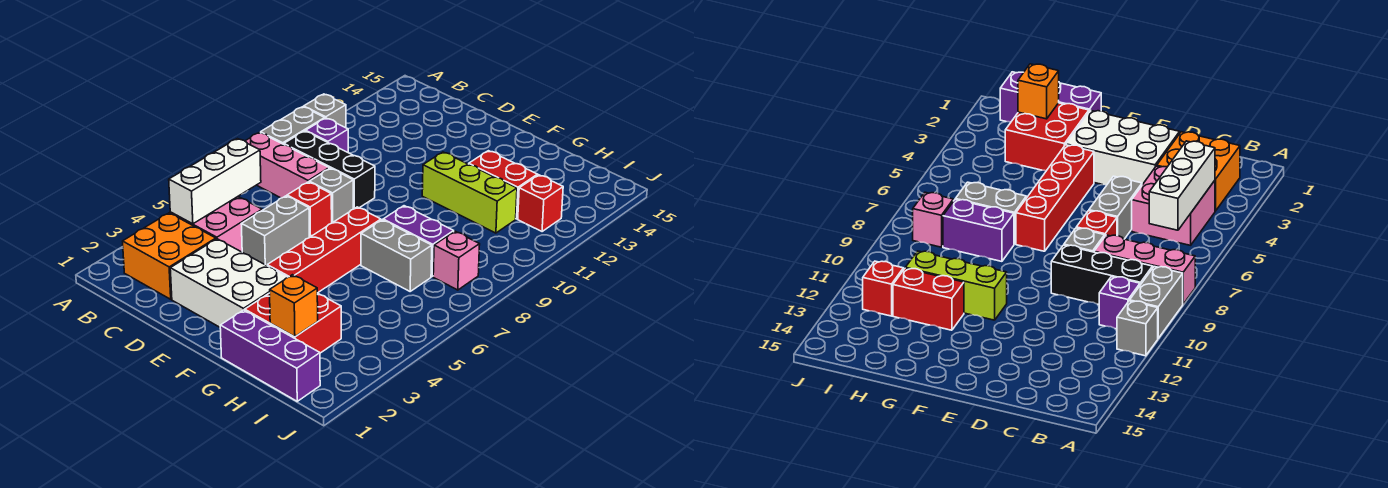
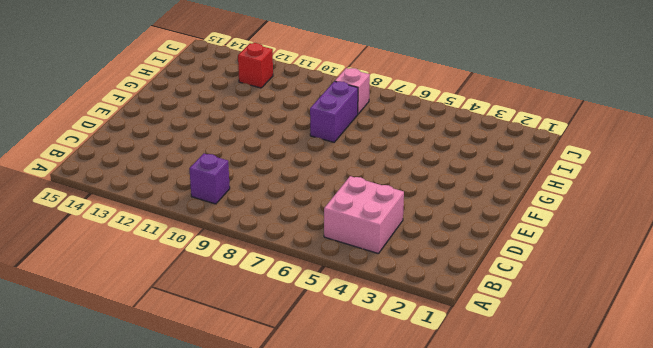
none -> pink 1x3 brick [245,133,329,198]
none -> grey 1x2 brick [261,107,325,144]
none -> grey 1x1 brick [304,94,346,128]

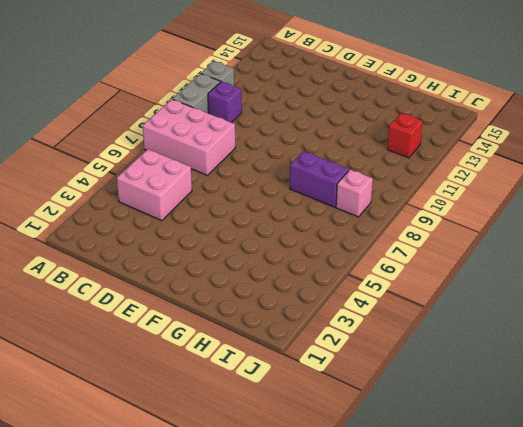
pink 2x3 brick [143,99,235,175] -> pink 1x3 brick [245,133,329,198]
none -> orange 2x2 brick [123,213,216,299]
none -> black 1x3 brick [284,131,375,209]
none -> white 2x3 brick [170,239,288,327]

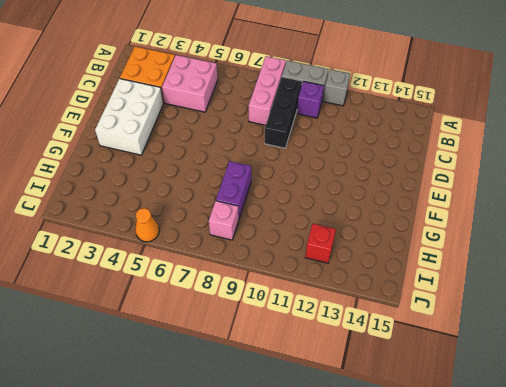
orange 1x1 cone [135,208,159,242] -> none
none -> grey 1x2 brick [241,196,309,266]
none -> red 1x1 brick [287,182,332,238]
none -> grey 1x1 brick [309,168,353,223]

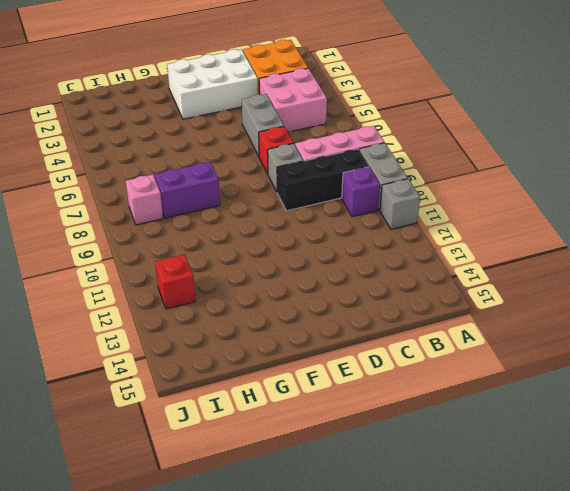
none -> red 1x4 brick [267,207,381,293]
none -> lime 1x3 brick [422,152,517,233]
none -> purple 1x3 brick [220,310,320,401]

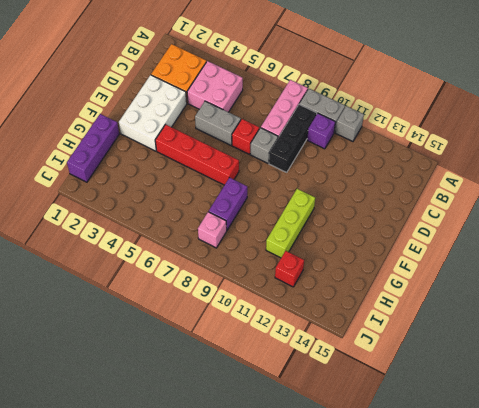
none -> red 2x2 brick [245,293,341,353]
none -> grey 1x2 brick [361,220,432,291]
none -> red 1x2 brick [469,151,538,219]

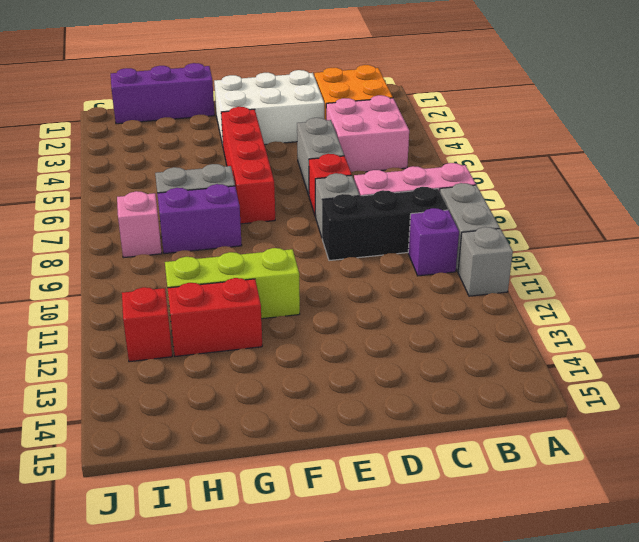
none -> red 2x2 brick [245,293,341,353]
none -> white 1x3 brick [169,139,261,224]
none -> orange 1x1 brick [270,275,318,337]

